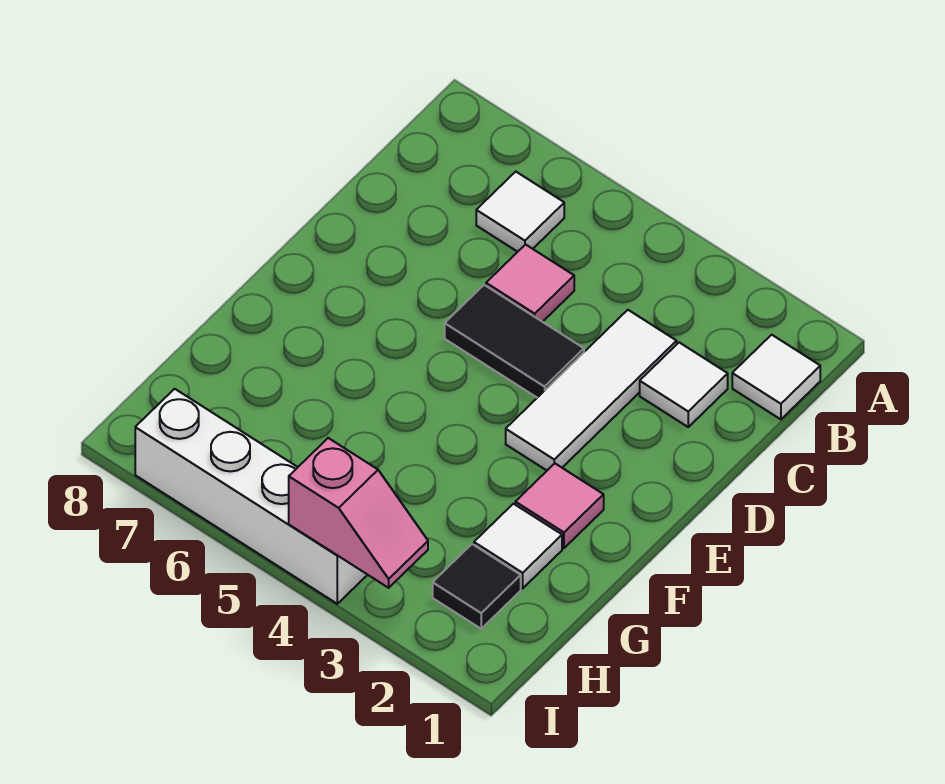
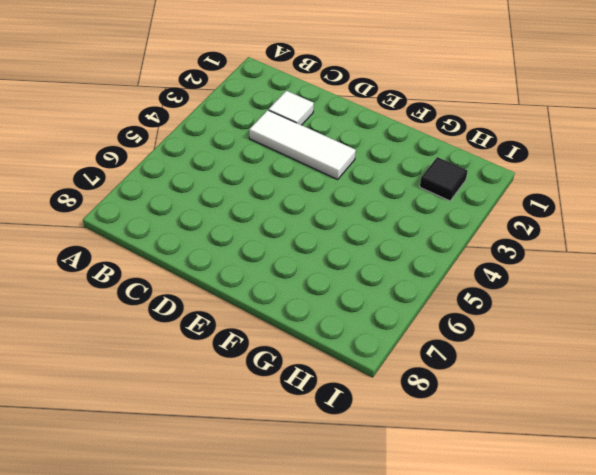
none -> white 1x1 tile [732,335,820,419]
none -> white 1x1 tile [476,172,564,252]

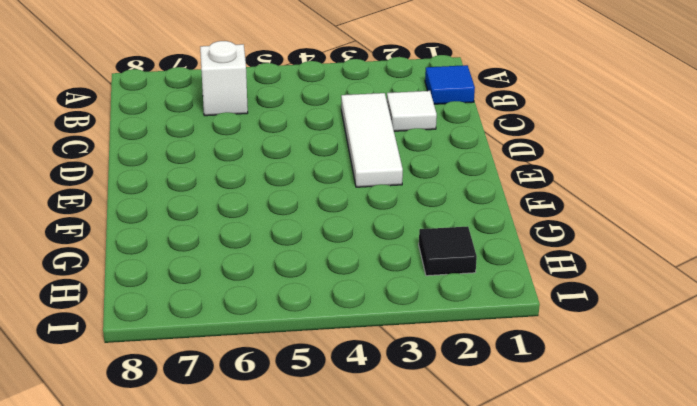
blue 1x1 tile [425,65,475,104] -> white 1x1 tile [732,335,820,419]
white 1x1 brick [200,41,248,116] -> white 1x1 tile [476,172,564,252]
none -> pink 1x1 tile [486,245,574,322]
none -> black 1x2 tile [445,285,584,398]

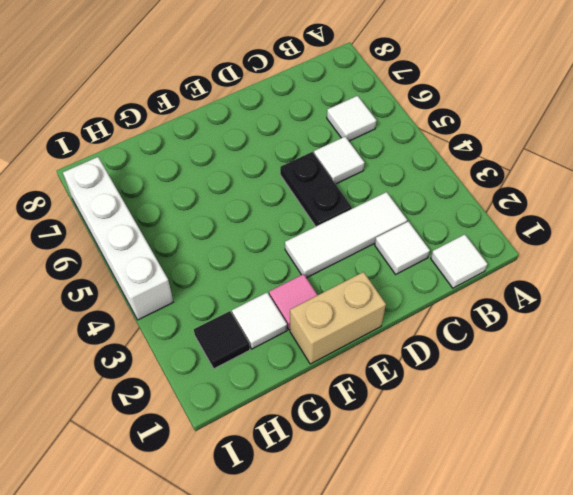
white 1x1 tile [314,137,365,184] -> pink 1x1 tile [486,245,574,322]
black 1x2 plate [280,152,352,226] -> black 1x2 tile [445,285,584,398]
tan 1x2 brick [290,272,386,364] -> none
none -> pink 1x2 slope [289,438,428,588]

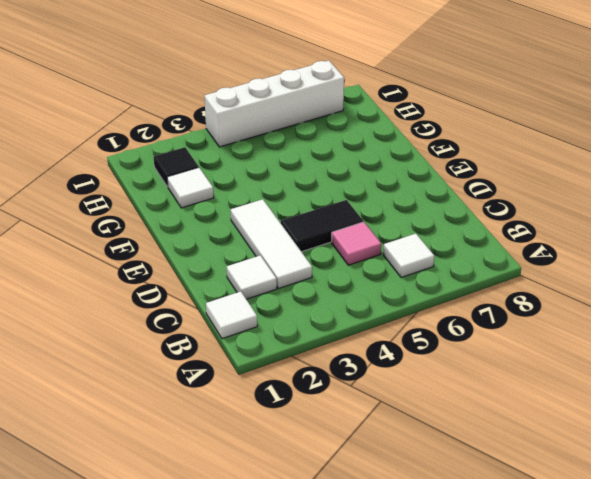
none -> pink 1x1 tile [515,463,604,548]
none -> pink 1x2 slope [289,438,428,588]

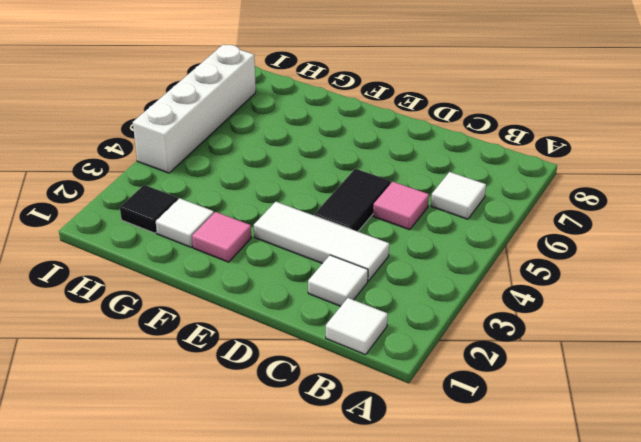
none -> pink 1x2 slope [289,438,428,588]

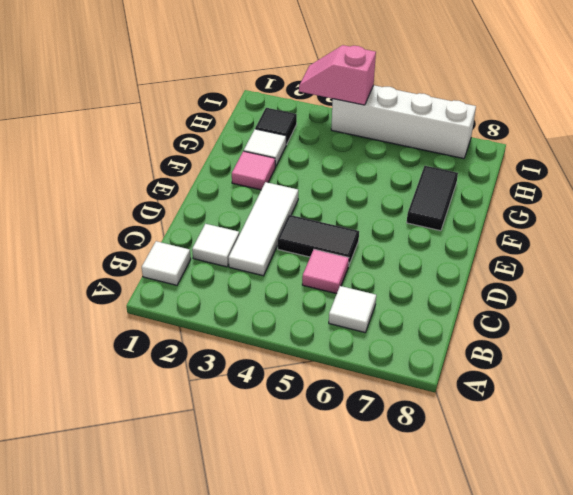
black 1x2 tile [407,166,458,231] -> none

